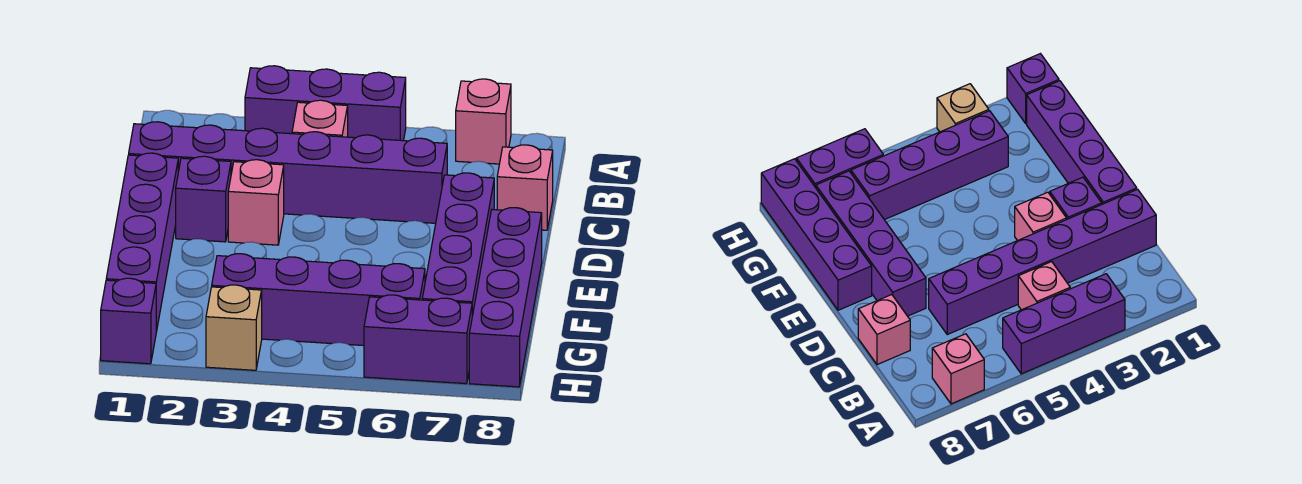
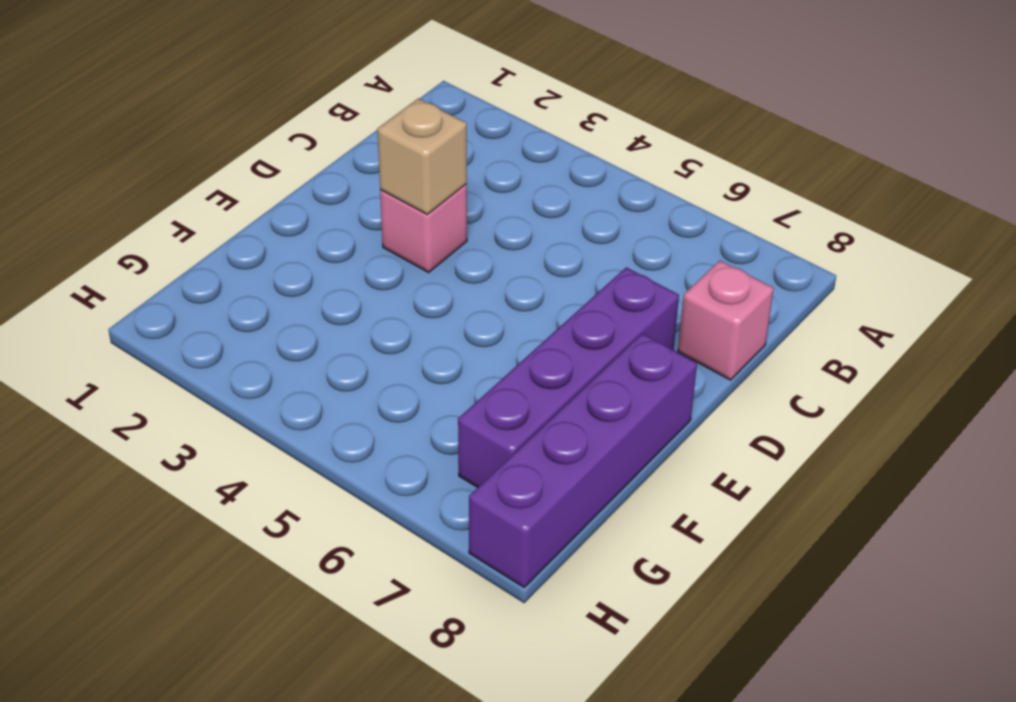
tan 1x1 brick [377,99,467,214] -> tan 1x1 brick moved to [206,285,262,370]
none -> purple 1x3 brick [245,66,406,141]
none -> pink 1x1 brick [456,79,511,164]
none -> pink 1x1 brick [292,100,348,137]

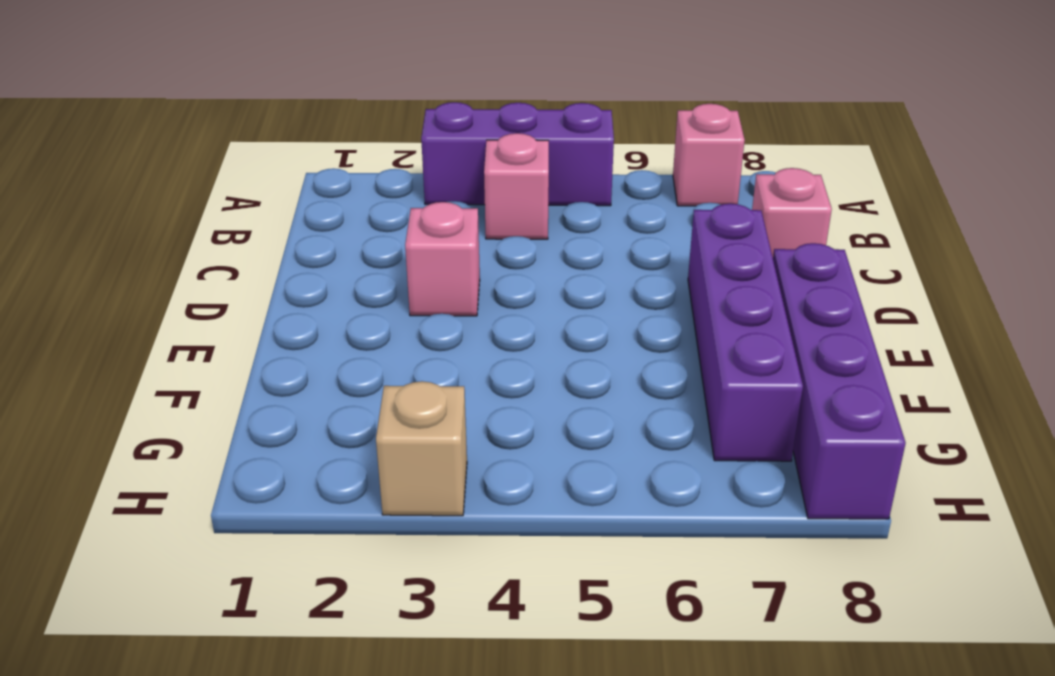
none -> purple 1x6 brick [129,122,447,223]
none -> purple 1x4 brick [106,153,178,332]
none -> purple 1x1 brick [176,156,231,242]

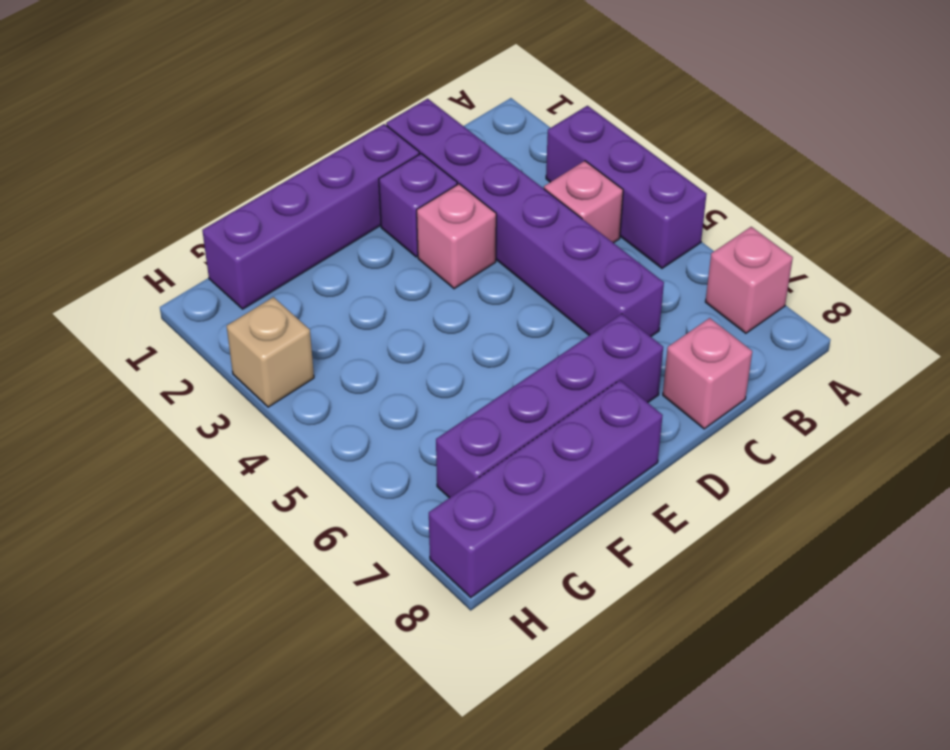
none -> purple 1x4 brick [212,254,425,346]
none -> purple 1x1 brick [101,278,156,364]
none -> purple 1x2 brick [364,295,472,384]

